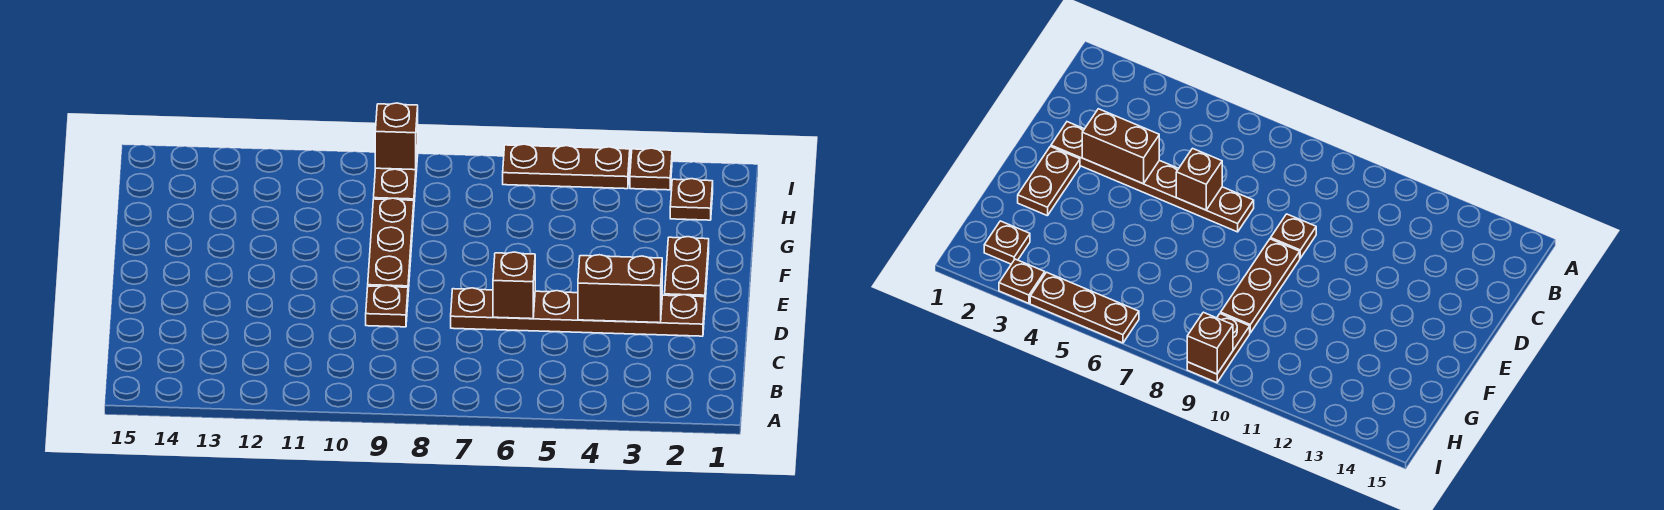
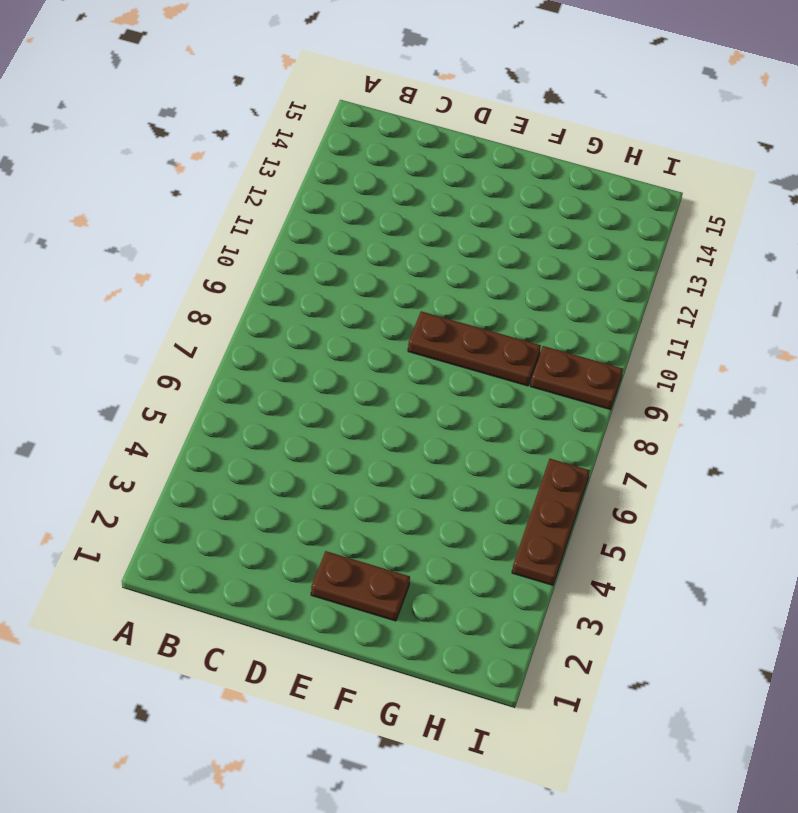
none -> brown 1x6 plate [451,288,705,336]
none -> brown 1x1 plate [366,285,408,327]

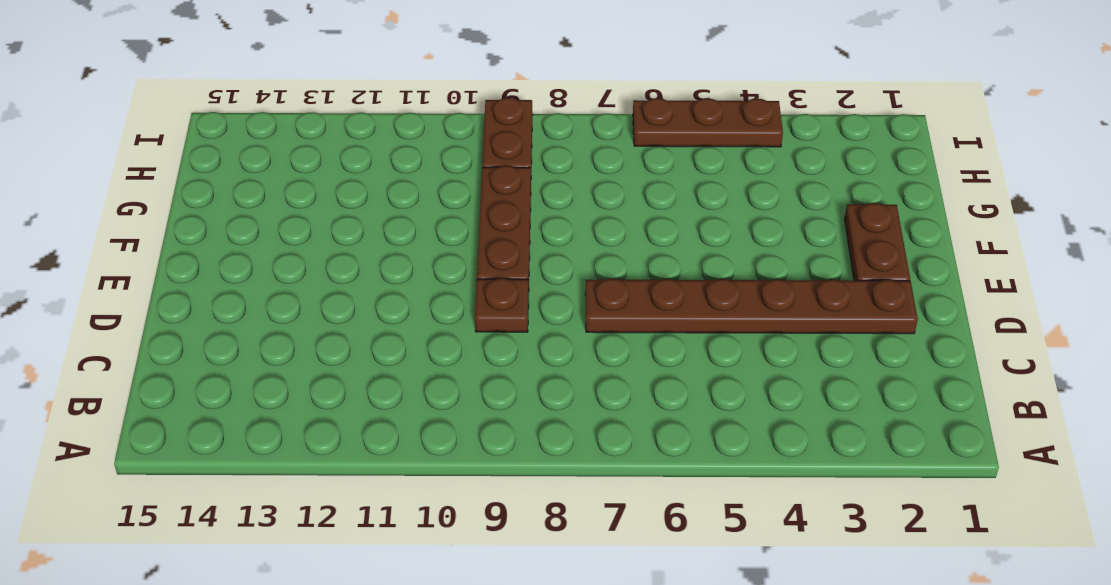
none -> brown 1x1 plate [670,179,713,220]
none -> brown 1x1 plate [630,148,672,190]

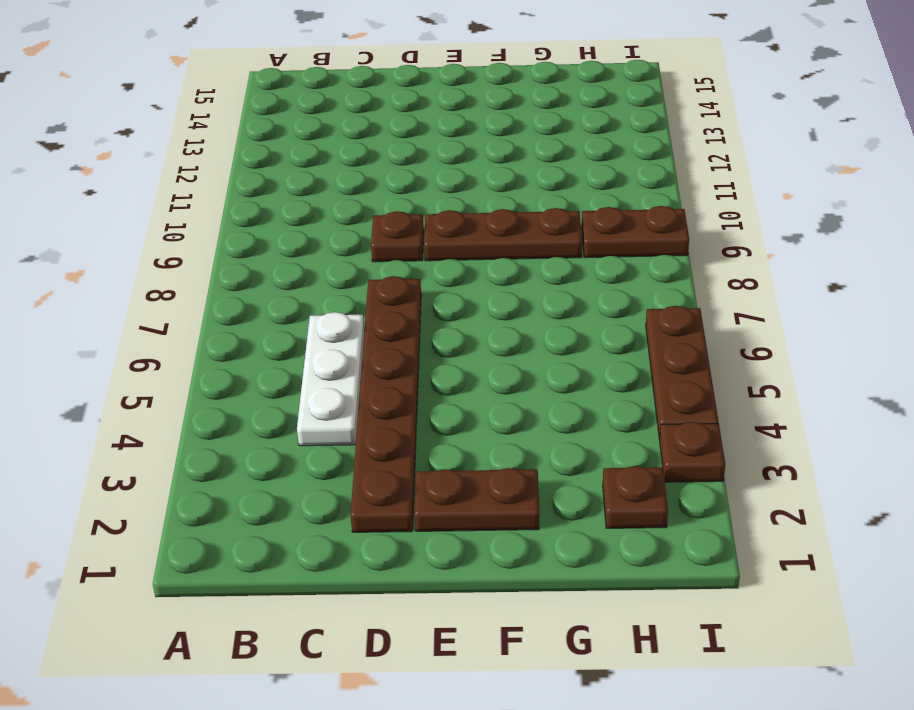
white 1x3 plate [297,312,364,446] -> none
none -> brown 1x2 brick [578,255,662,323]
none -> brown 1x1 brick [493,252,535,319]

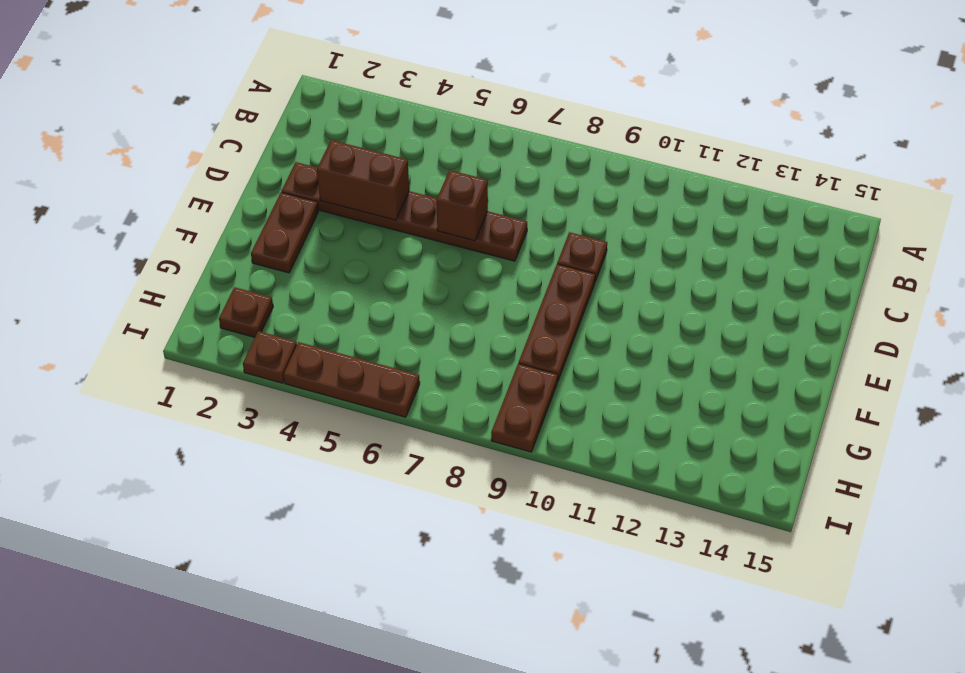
none -> brown 1x1 brick [375,103,418,170]

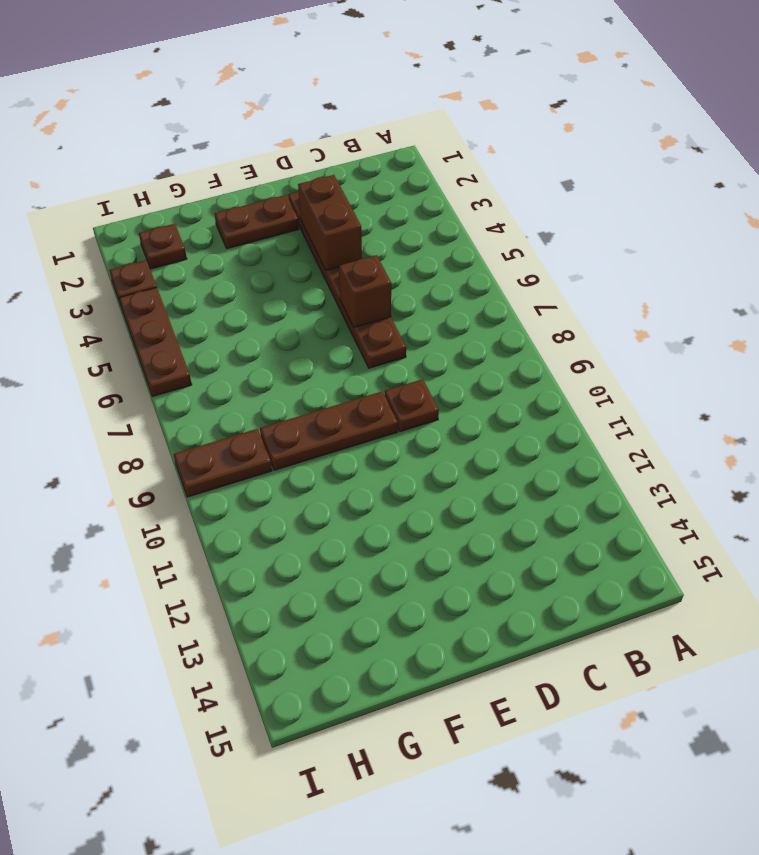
none -> brown 1x1 brick [375,103,418,170]

